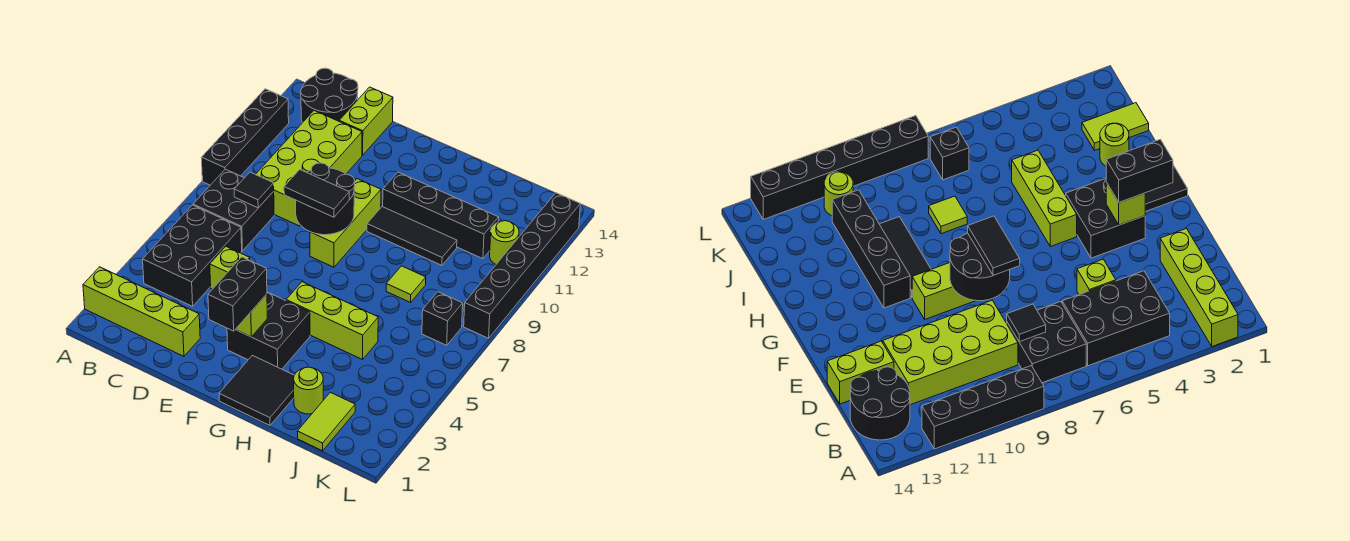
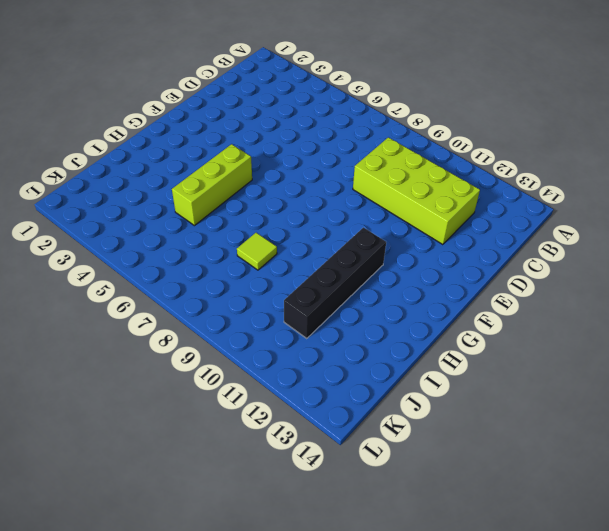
none -> lime 1x4 brick [83,267,200,356]
none -> black 1x4 brick [201,89,289,185]
none -> black 2x3 brick [143,205,242,306]

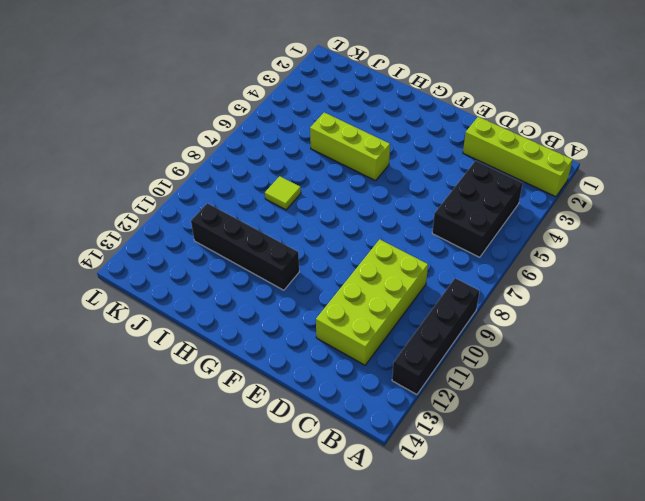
none -> black 2x2 brick [193,169,274,251]
none -> black 2x2 round brick [301,68,358,123]
none -> lime 1x1 brick [210,247,250,289]

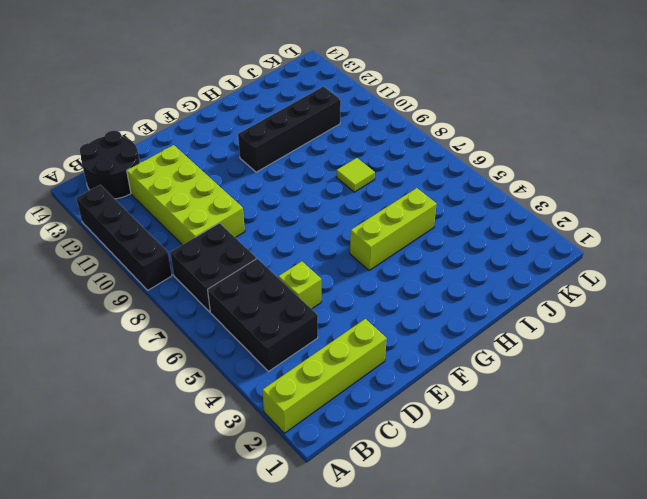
none -> lime 1x2 brick [339,87,393,155]
none -> black 2x2 brick [227,292,310,369]
none -> lime 1x3 brick [310,179,381,267]

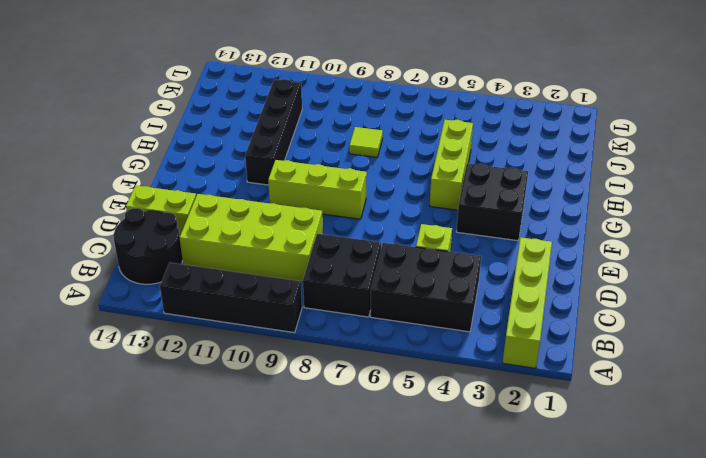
none -> black 2x2 tile [219,355,294,425]
none -> black 1x3 tile [367,207,457,265]
none -> lime 1x1 round brick [294,367,323,414]

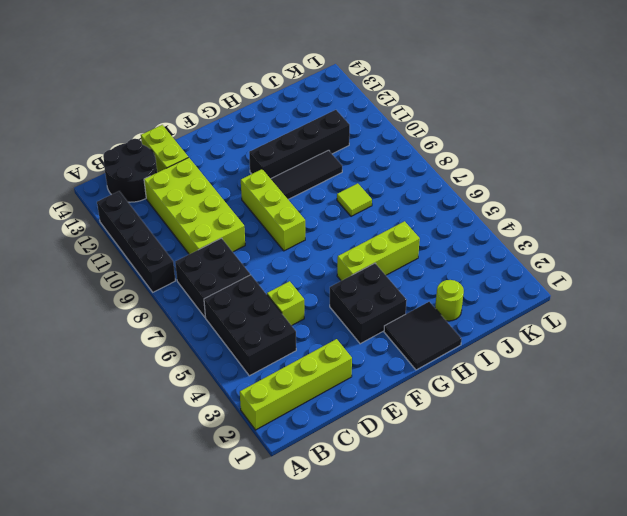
none -> lime 1x2 tile [297,392,355,451]
none -> black 1x1 brick [422,292,463,345]
none -> lime 1x1 round brick [490,221,519,264]

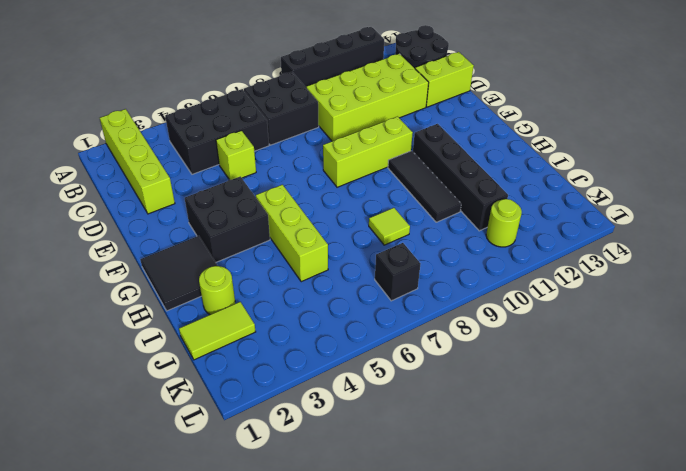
none -> black 1x6 brick [464,193,580,338]
none -> black 1x1 tile [234,172,274,208]
none -> black 2x2 round brick [296,163,355,235]

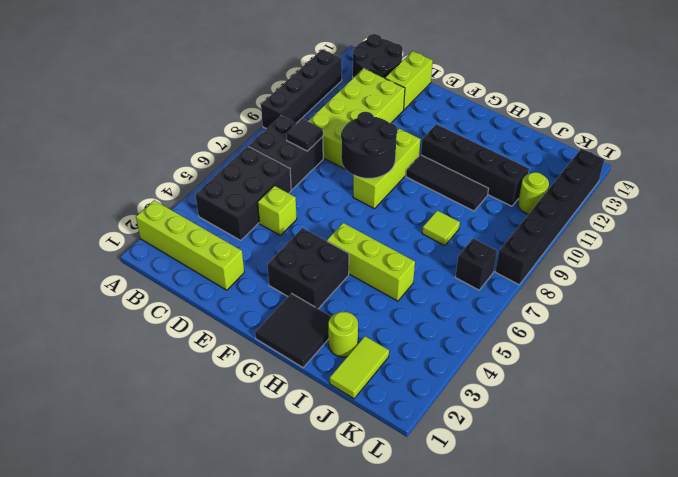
none -> lime 1x1 brick [236,294,267,337]
none -> black 1x2 tile [284,170,349,217]
none -> black 1x2 brick [208,257,267,331]

